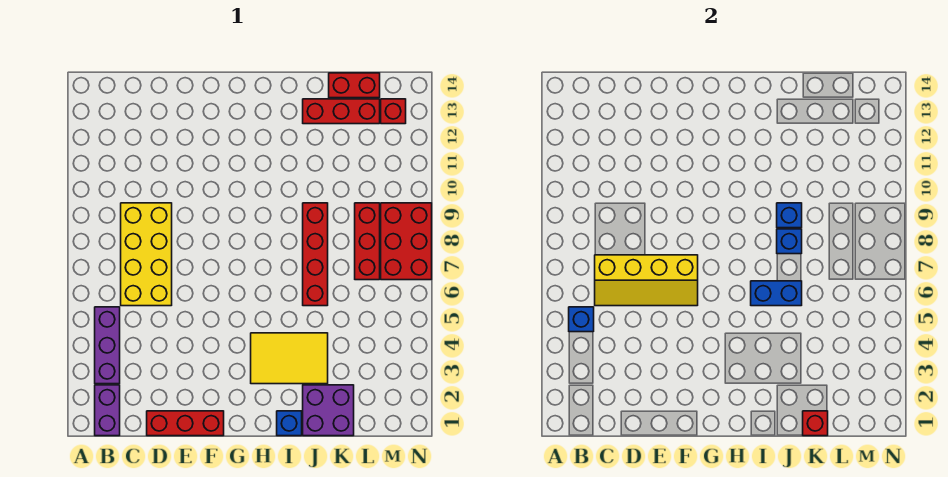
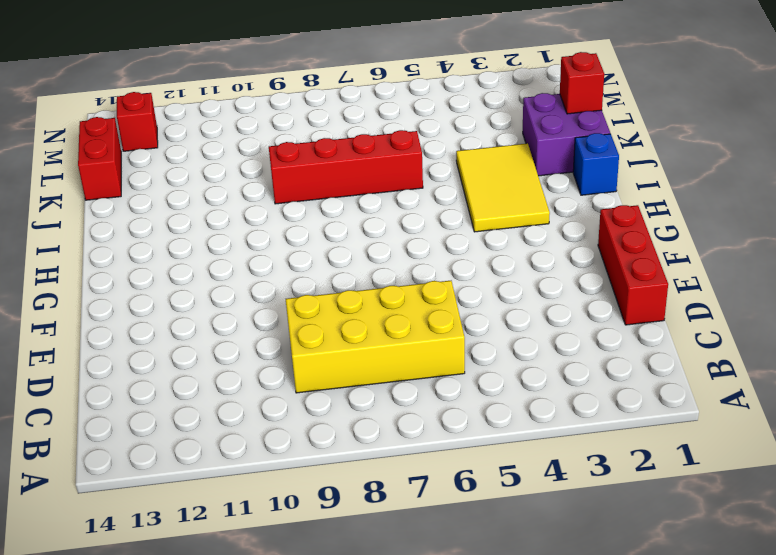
none -> purple 1x2 brick [95,385,120,436]
none -> purple 1x3 brick [95,307,120,384]
none -> red 1x3 brick [303,99,380,124]

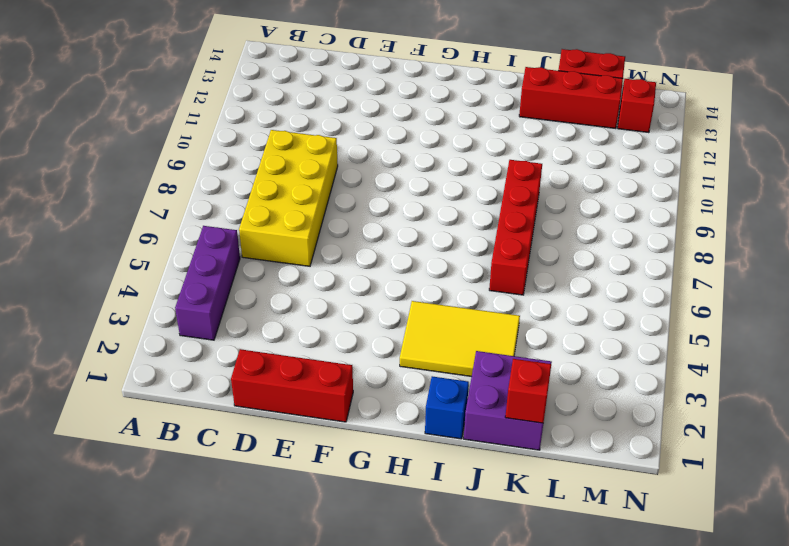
none -> purple 1x2 brick [95,385,120,436]
none -> red 1x3 brick [355,203,380,280]
none -> red 2x3 brick [381,203,432,280]

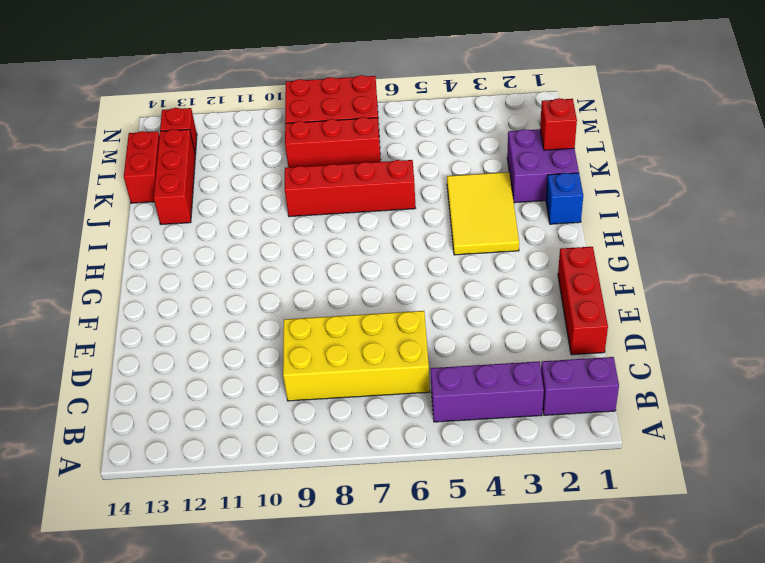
none -> blue 1x1 brick [569,307,594,332]
none -> yellow 2x4 slope [595,255,698,306]
none -> blue 1x2 brick [751,281,802,306]

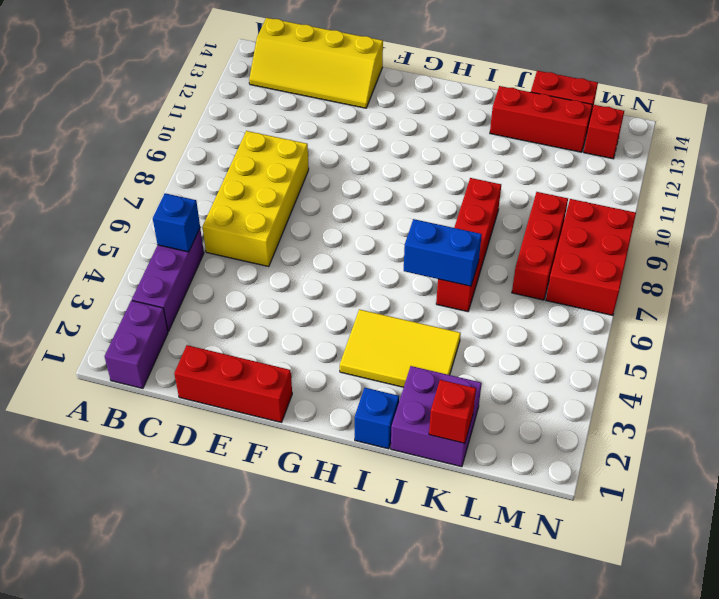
yellow 2x4 slope [249,18,383,108] -> yellow 2x4 slope moved to [595,255,698,306]
none -> blue 1x1 brick [777,229,802,254]
none -> blue 1x1 brick [777,203,802,228]

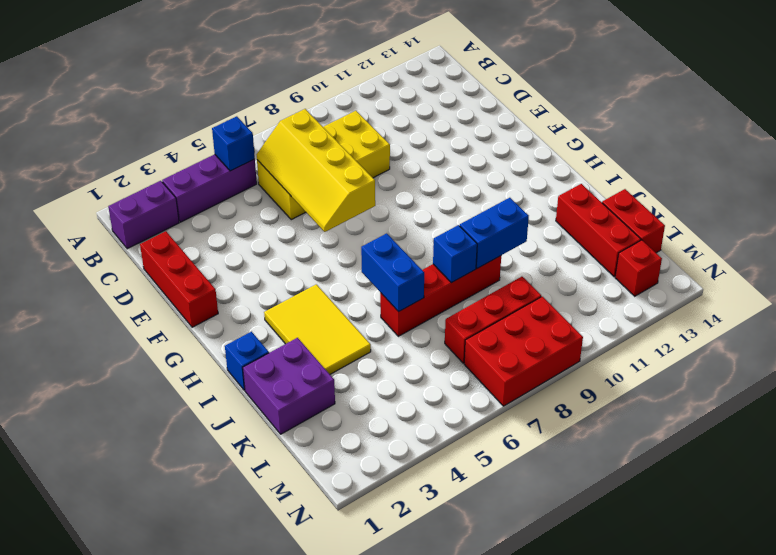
blue 1x2 brick [460,198,529,268] -> blue 1x1 brick [777,203,802,228]
none -> red 1x1 brick [803,411,828,436]

